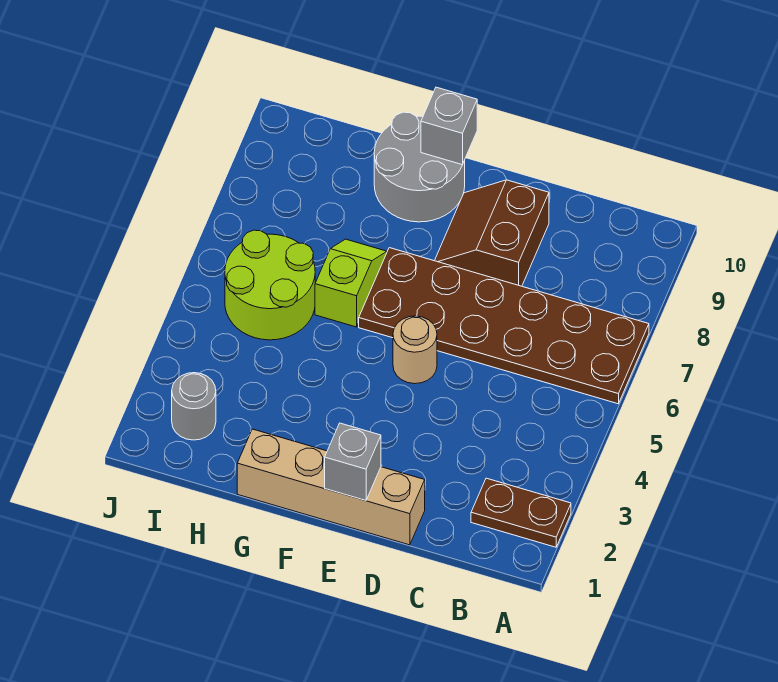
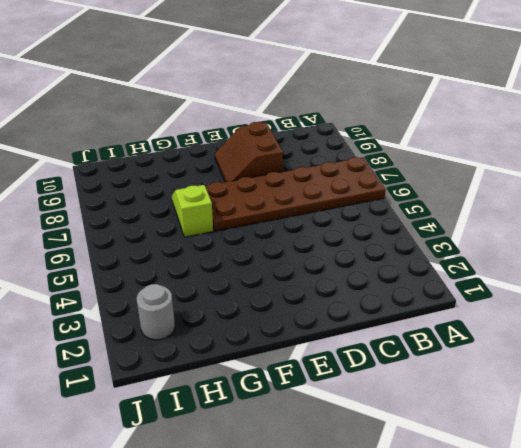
none -> brown 1x2 plate [471,478,571,547]
none -> tan 1x4 brick [237,429,425,545]

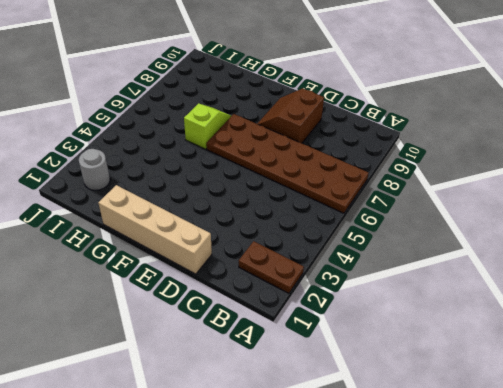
none -> tan 1x1 round brick [393,316,437,384]
none -> grey 2x2 round brick [374,112,465,222]

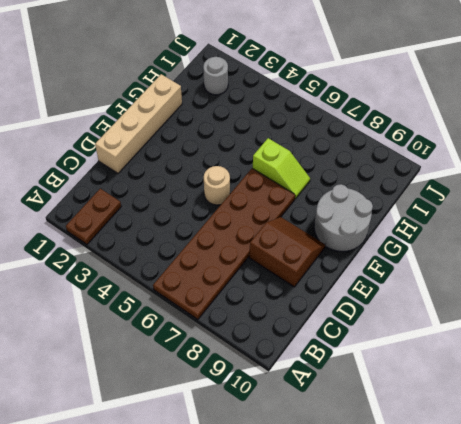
none -> lime 2x2 round brick [225,230,315,340]
none -> grey 1x1 brick [325,423,381,501]

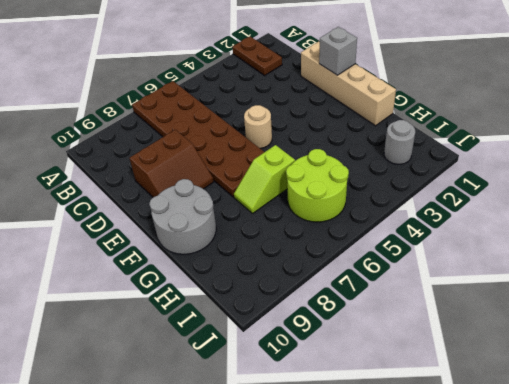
none -> grey 1x1 brick [421,87,477,165]

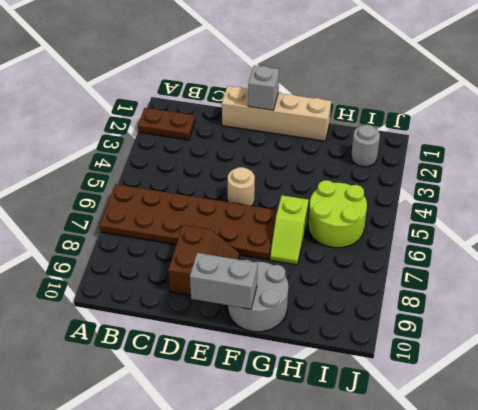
grey 1x2 brick [190,253,258,309] -> grey 1x1 brick [421,87,477,165]

